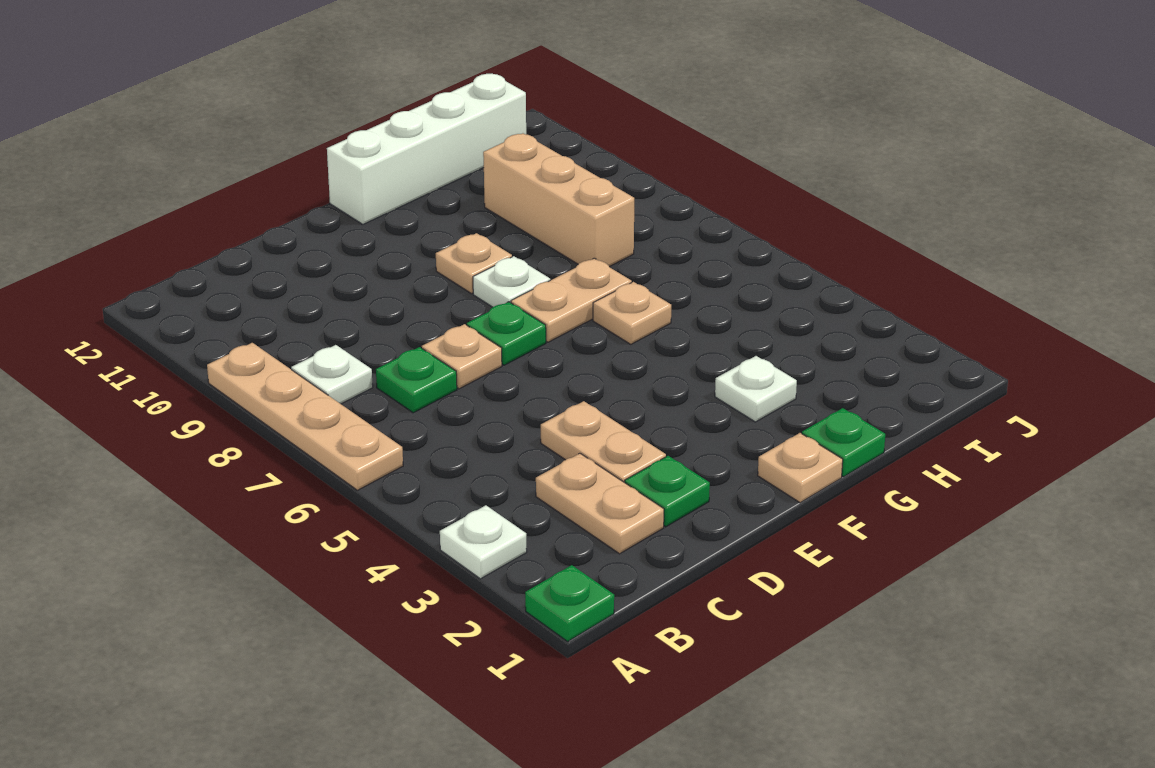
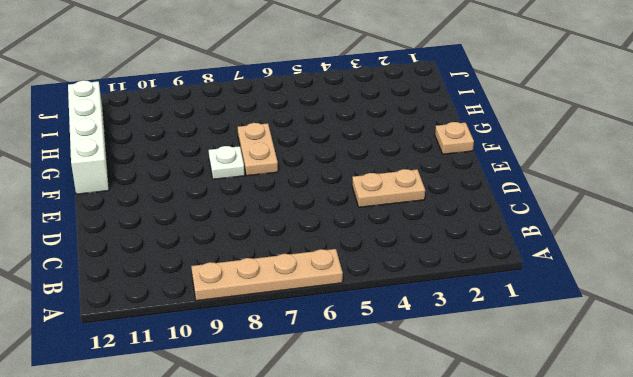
none -> green 1x1 plate [525,565,614,641]
none -> white 1x1 plate [440,505,527,579]
none -> white 1x1 plate [291,345,373,404]

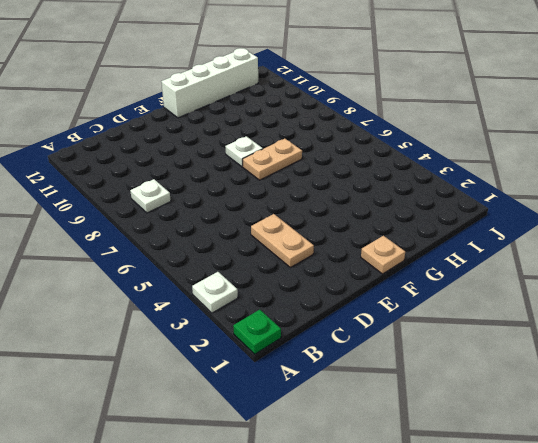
none -> tan 1x4 plate [207,343,403,490]
none -> tan 1x2 plate [536,453,664,554]
none -> green 1x1 plate [376,347,457,413]

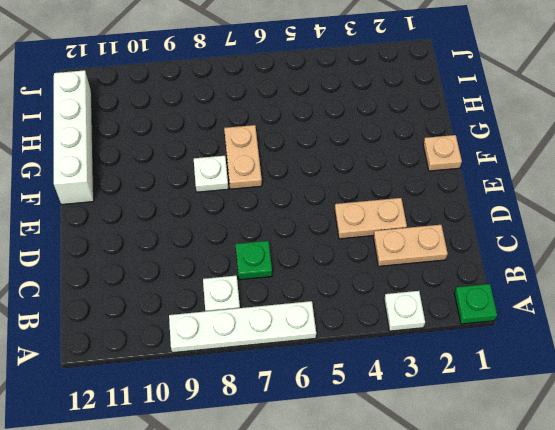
white 1x4 plate [169,301,316,353] -> tan 1x4 plate [207,343,403,490]
none -> green 1x1 plate [625,456,710,527]
none -> tan 1x1 plate [422,324,502,389]
none -> green 1x1 plate [467,302,546,365]

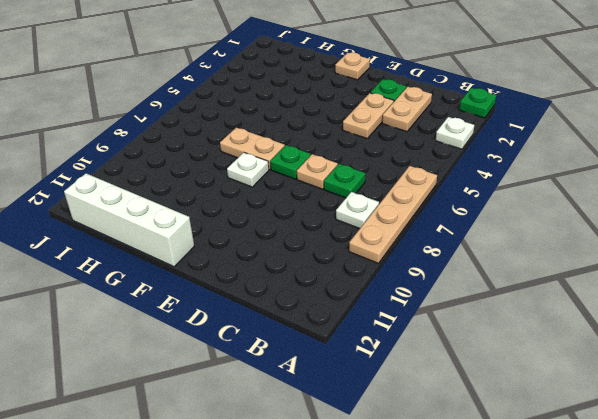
none -> tan 1x1 plate [436,233,512,294]
none -> green 1x1 plate [802,408,885,477]
none -> white 1x1 plate [715,356,797,422]

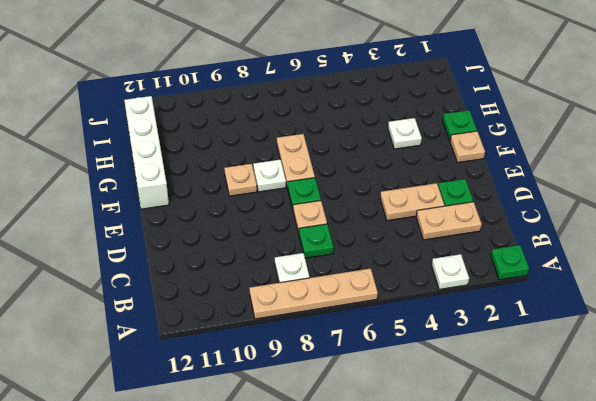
none -> tan 1x1 plate [593,282,671,344]
none -> tan 1x3 brick [483,133,634,267]

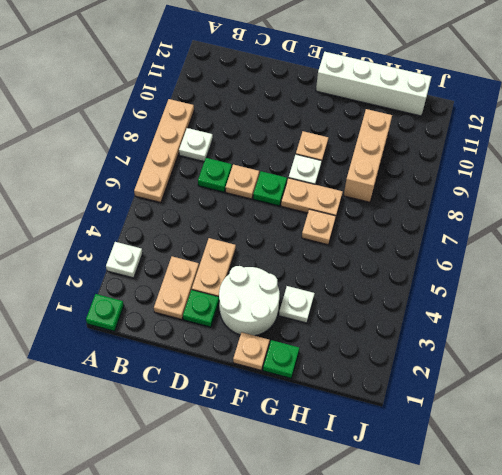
white 2x2 round brick [219,266,280,336] -> none

